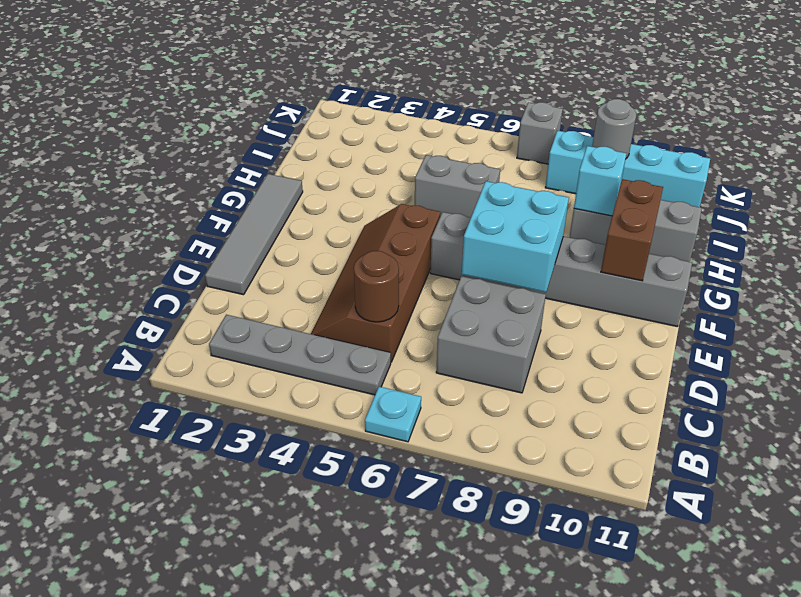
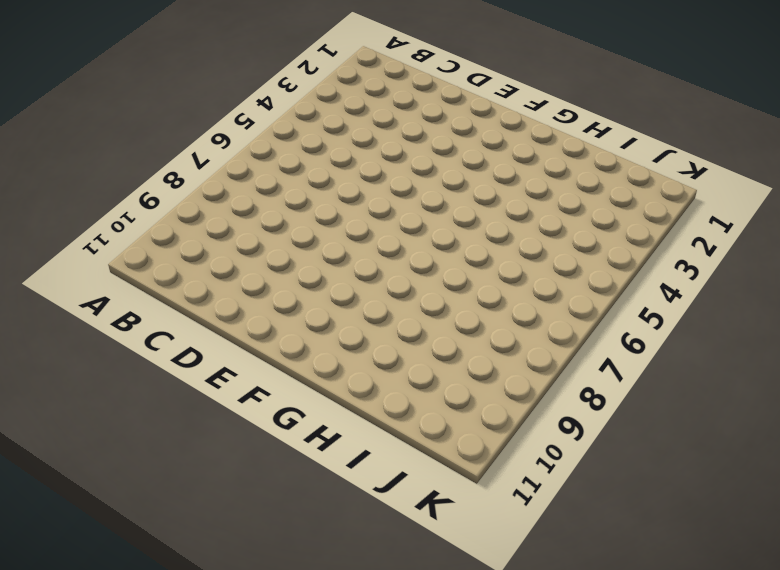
none -> cyan 1x1 plate [365,387,421,442]
none -> grey 1x4 plate [209,315,391,395]
none -> brown 2x4 slope [311,204,440,362]

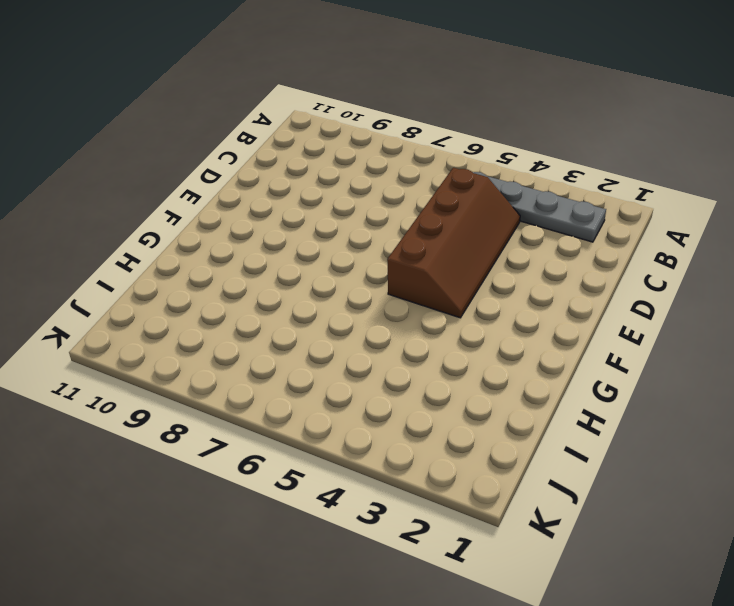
none -> cyan 1x1 plate [365,387,421,442]
none -> grey 2x2 brick [436,276,546,393]
none -> grey 1x4 tile [205,174,303,295]

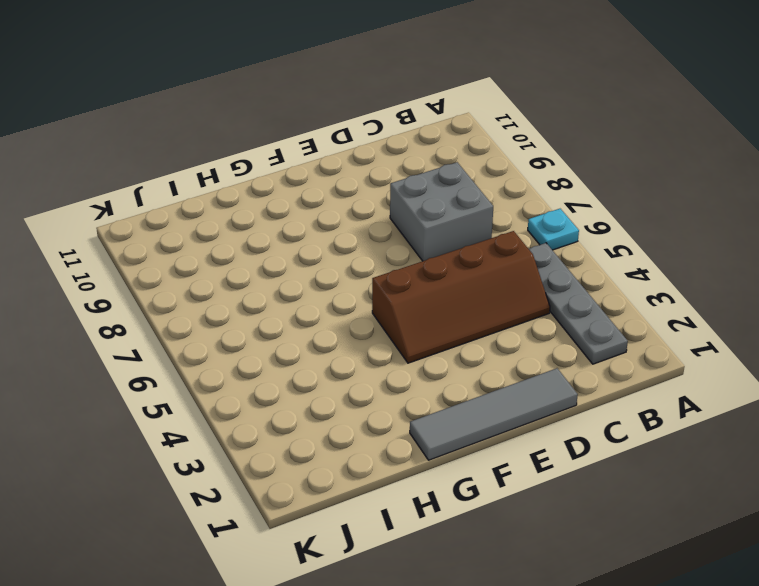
none -> grey 1x6 brick [430,212,692,326]
none -> grey 1x2 brick [415,155,500,218]
none -> grey 1x3 brick [569,200,702,262]

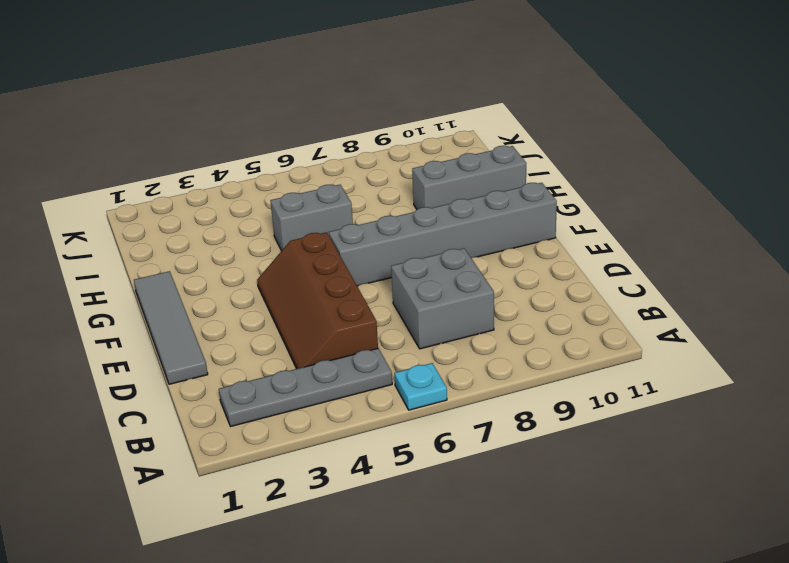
none -> cyan 1x4 brick [545,131,710,207]
none -> grey 1x1 brick [517,102,563,164]
none -> brown 1x1 round brick [354,251,399,322]

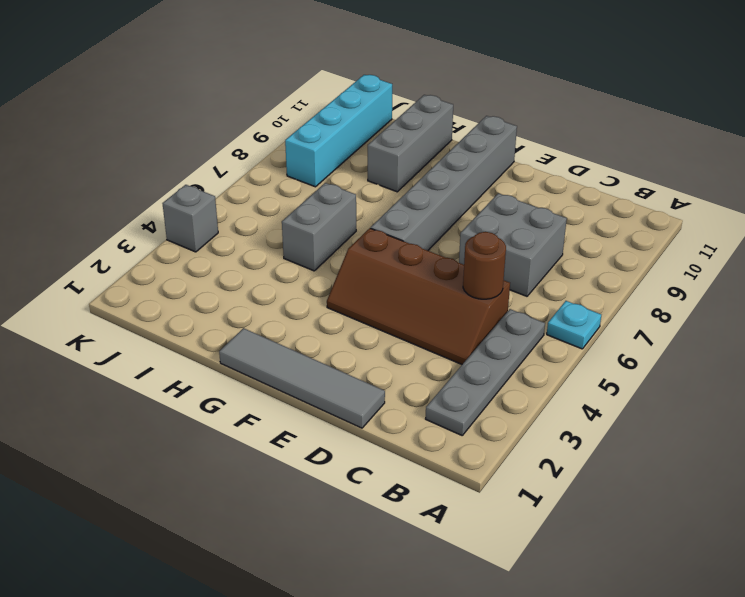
grey 1x1 brick [162,185,218,252] -> grey 1x1 brick moved to [517,102,563,164]
none -> cyan 2x2 brick [462,181,569,292]
none -> brown 1x2 brick [601,179,663,281]
none -> cyan 1x1 brick [574,146,627,216]

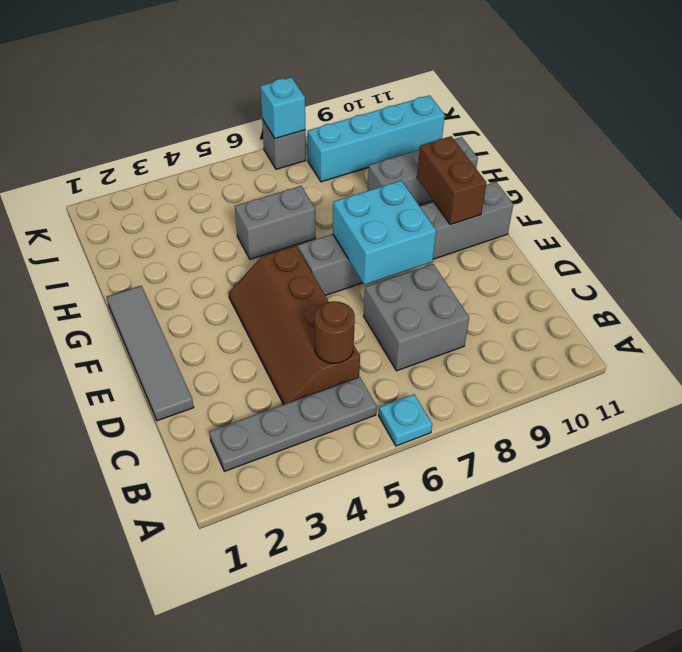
cyan 1x1 brick [261,77,305,138] -> cyan 1x1 brick moved to [574,146,627,216]
none -> grey 1x1 round brick [592,99,636,158]

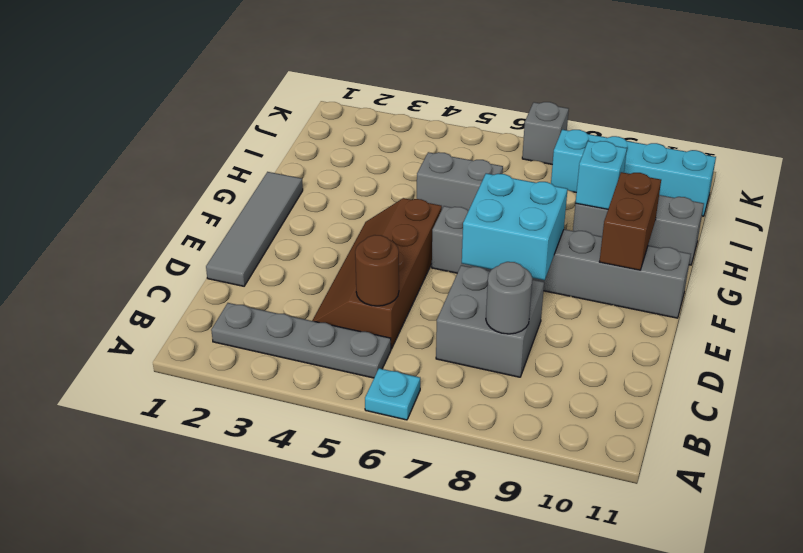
grey 1x1 round brick [486,262,532,334] -> grey 1x1 round brick moved to [592,99,636,158]

